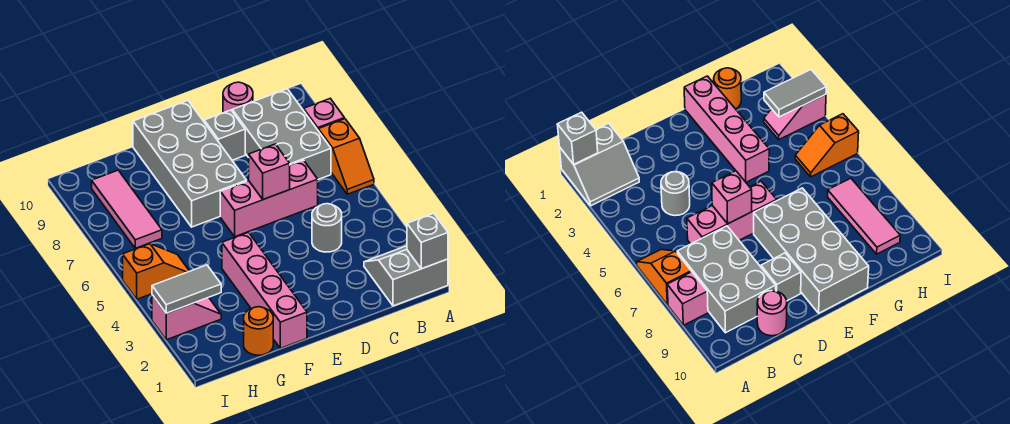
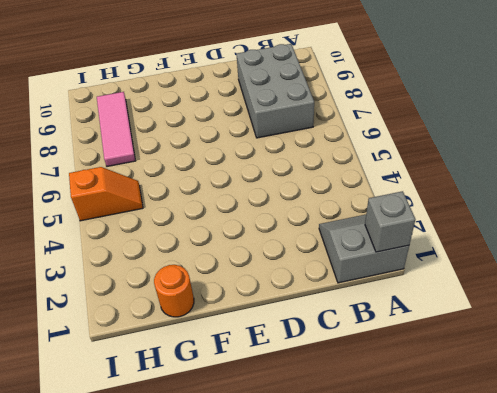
none -> orange 1x2 slope [318,119,374,194]
none -> pink 1x1 brick [304,99,344,130]
none -> grey 1x1 round brick [312,204,342,252]

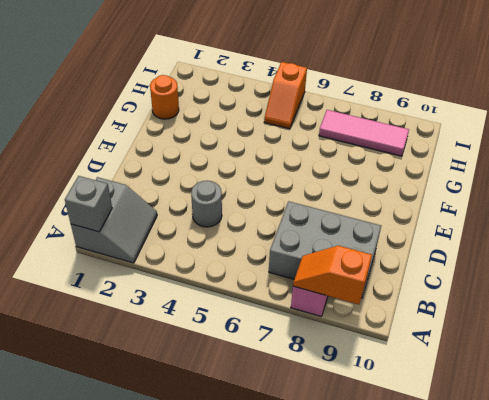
orange 1x2 slope [293,246,372,305] -> orange 1x2 slope moved to [318,119,374,194]
none -> pink 1x3 brick [220,160,318,237]
none -> pink 1x1 round brick [223,82,253,113]
none -> grey 1x1 brick [204,110,245,160]

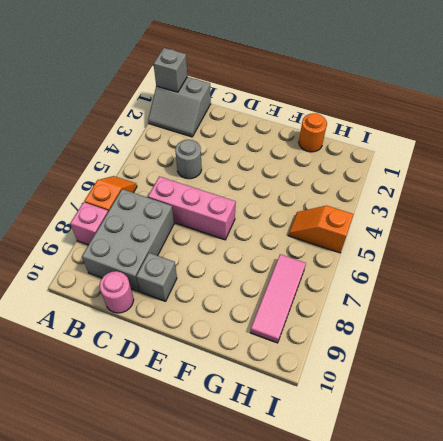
none -> grey 2x4 brick [133,101,247,227]
none -> pink 1x4 brick [222,232,307,348]
none -> pink 1x2 slope [152,295,221,340]

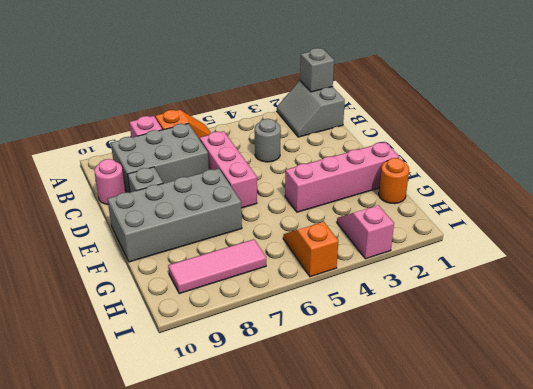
none -> pink 1x1 brick [249,144,290,199]
none -> grey 1x2 tile [152,265,221,313]

